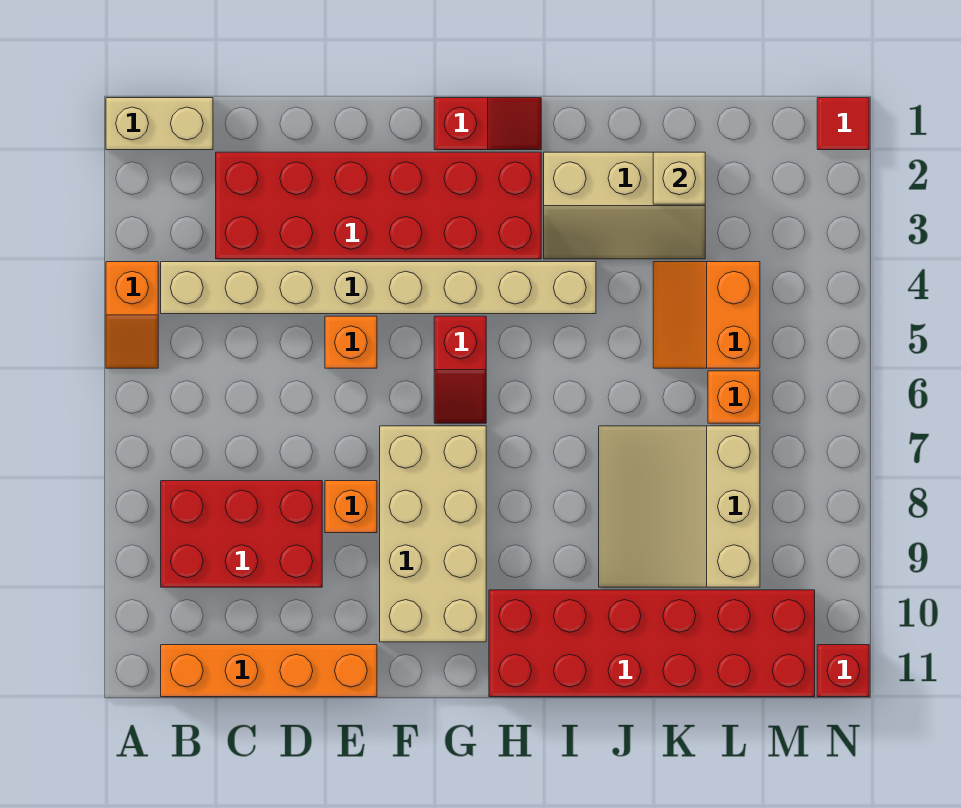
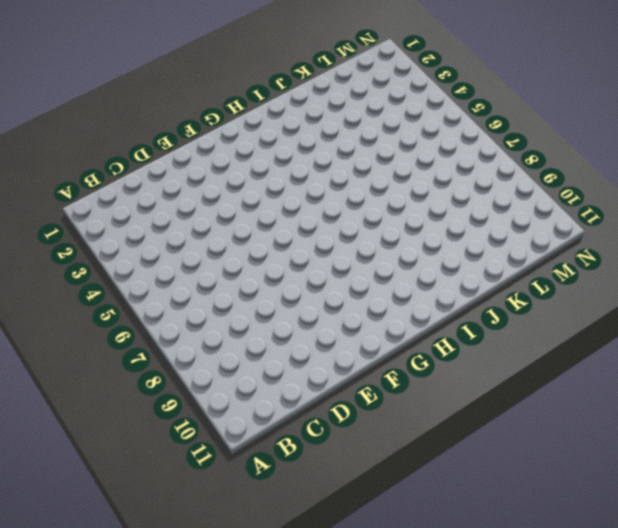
none -> tan 1x2 brick [106,98,213,150]
none -> orange 1x2 slope [106,262,158,368]
none -> tan 1x8 brick [161,262,596,314]

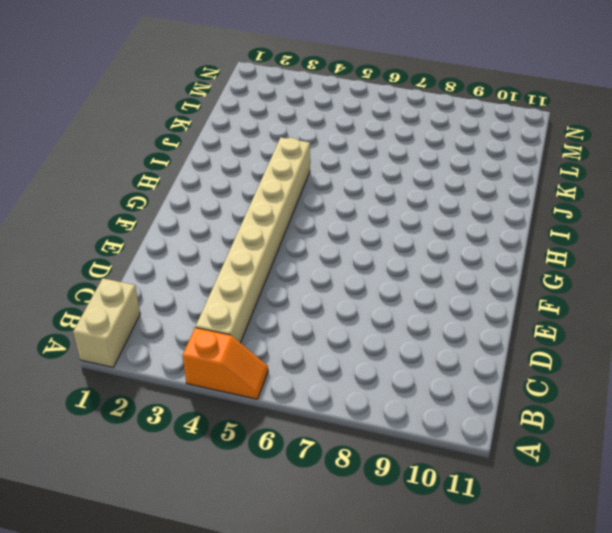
none -> red 2x3 brick [161,481,322,587]
none -> orange 1x4 brick [161,645,377,697]
none -> red 2x6 brick [216,152,541,259]

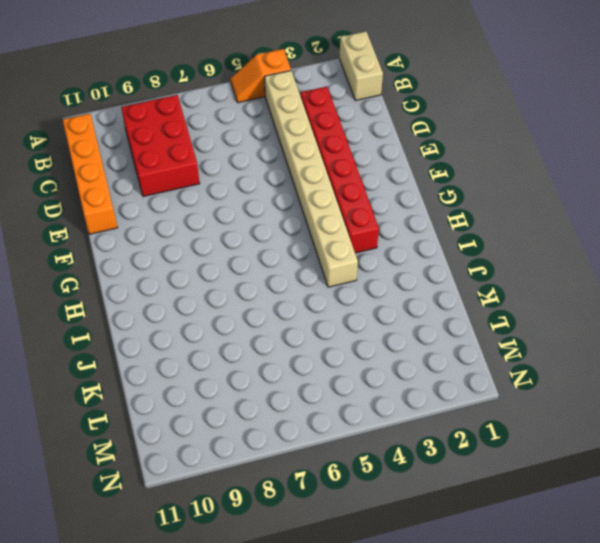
red 1x6 brick [300,87,379,253] -> red 2x6 brick [216,152,541,259]
none -> orange 1x1 brick [325,316,377,368]
none -> orange 1x1 brick [325,481,377,533]
none -> tan 2x4 brick [380,426,486,642]

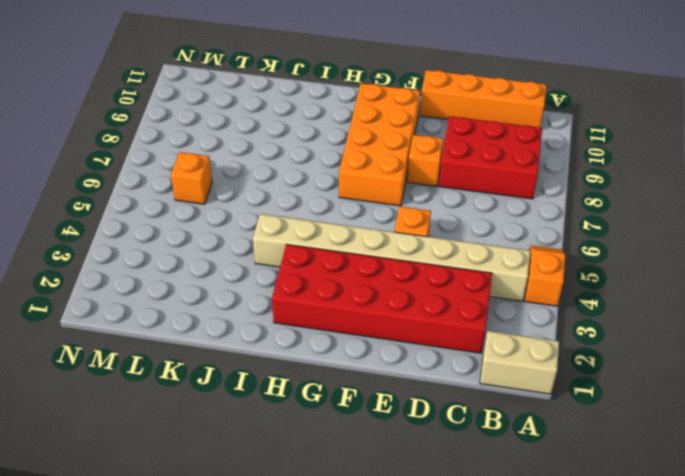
orange 2x4 brick [339,83,420,206] -> tan 2x4 brick [380,426,486,642]
none -> red 1x2 slope [434,98,541,150]
none -> red 1x2 slope [434,316,486,423]
none -> red 2x6 brick [489,590,815,697]

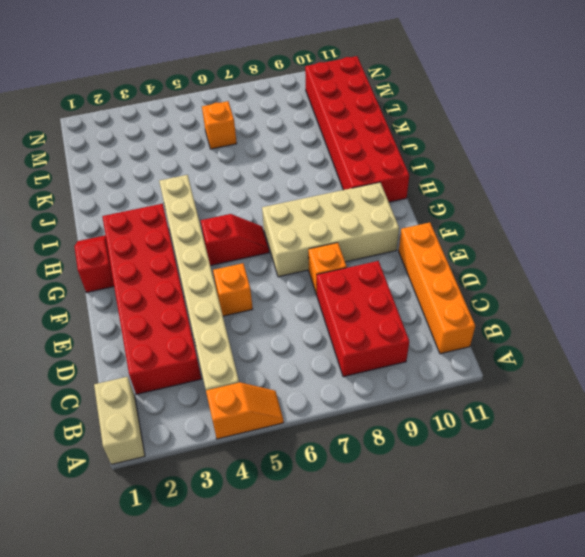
none -> tan 2x3 slope [544,152,705,259]
none -> tan 3x3 slope [599,426,760,587]
none -> orange 2x2 slope [653,262,760,368]

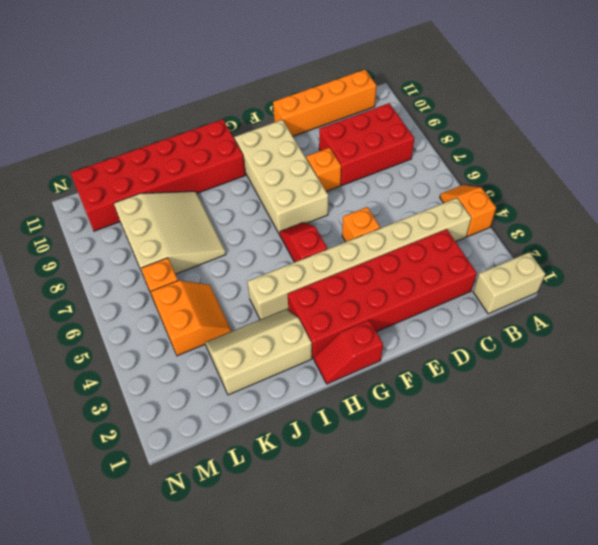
none -> red 1x1 tile [817,98,869,150]
none -> red 1x1 brick [817,645,869,697]
none -> tan 1x1 brick [653,152,705,204]

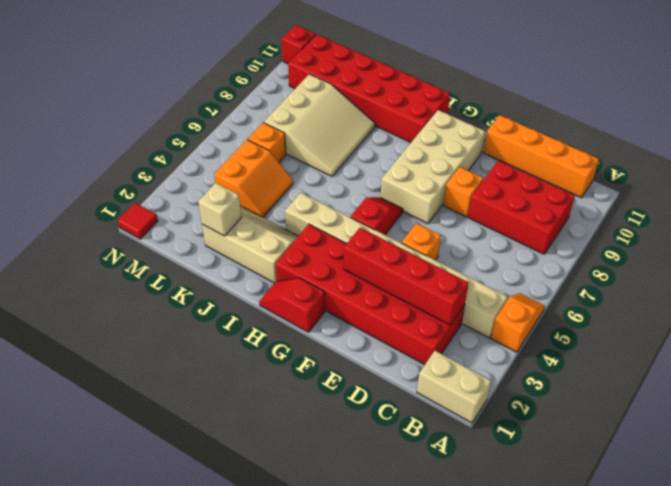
red 1x4 brick [344,228,469,325] -> none

